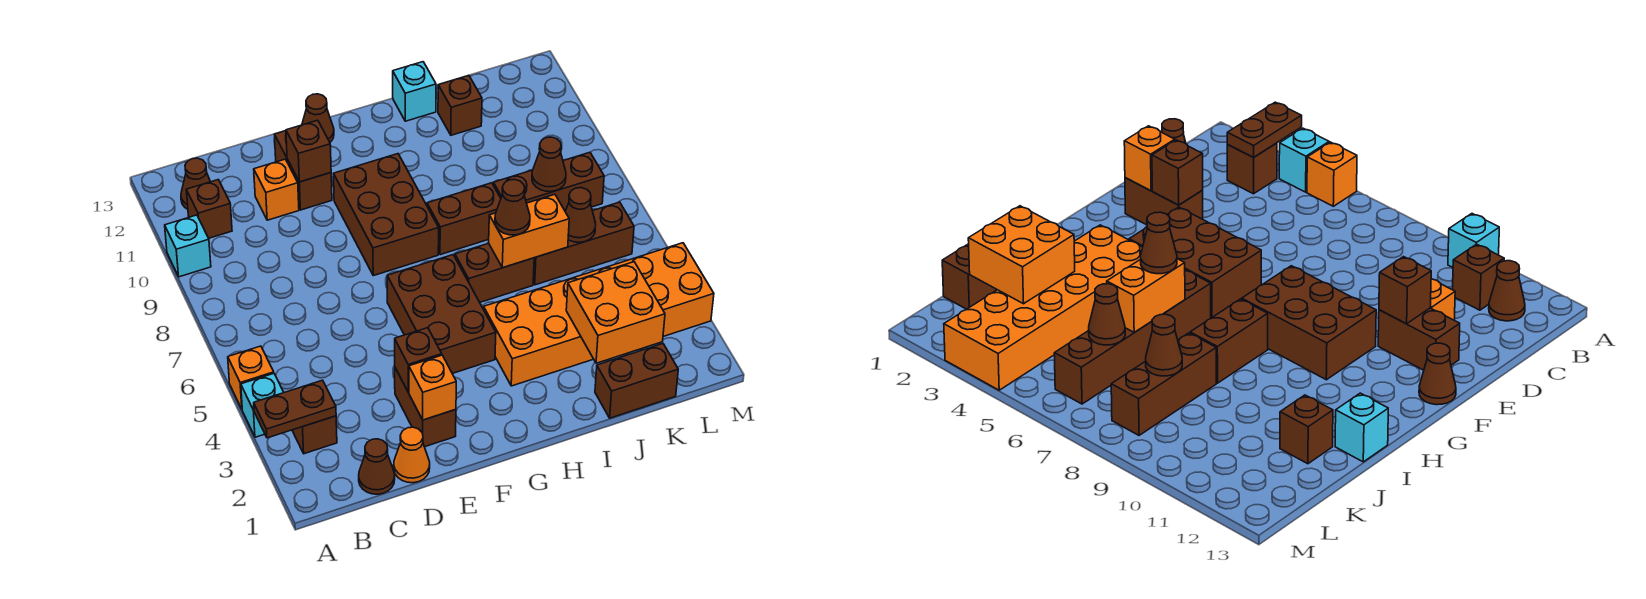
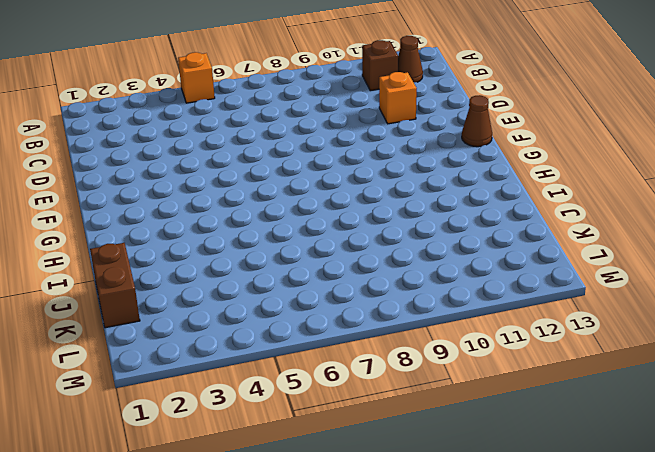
none -> cyan 1x1 brick [241,374,284,437]
none -> cyan 1x1 brick [165,215,211,277]
none -> brown 1x1 brick [292,416,337,454]
none -> brown 1x1 cone [359,439,395,494]

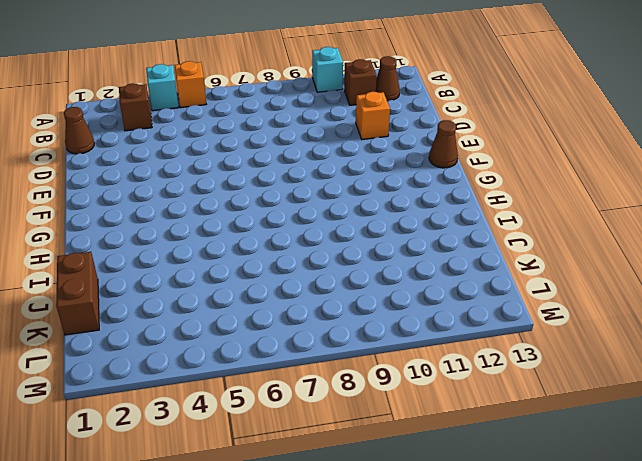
none -> orange 1x1 cone [394,427,430,483]
none -> brown 1x2 brick [395,368,456,447]
none -> brown 1x2 brick [274,131,332,210]
none -> brown 2x3 brick [387,255,496,374]

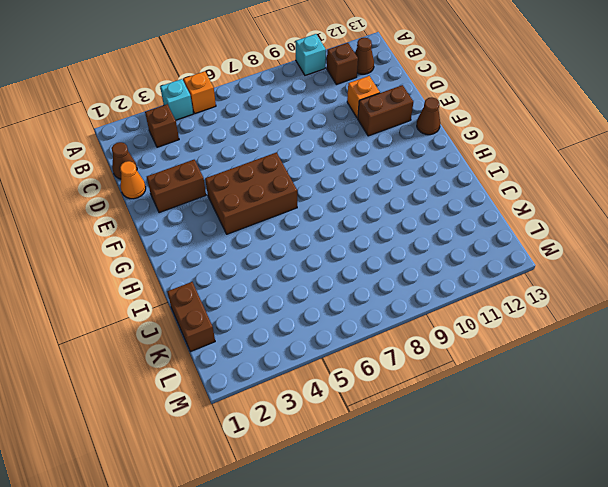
none -> brown 2x3 brick [334,154,439,276]
none -> orange 2x6 brick [484,243,714,386]
none -> brown 1x2 brick [455,243,534,302]
none -> brown 1x2 brick [427,183,501,255]

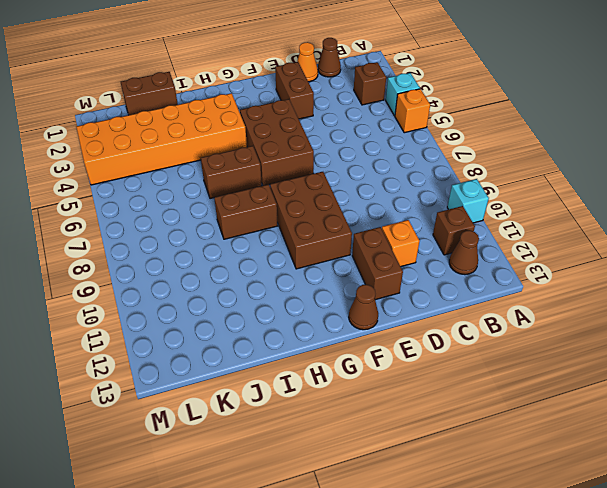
none -> cyan 1x1 brick [393,62,436,121]
none -> brown 1x3 brick [533,202,634,285]
none -> brown 1x3 brick [493,152,604,211]
none -> brown 1x1 brick [438,75,482,135]

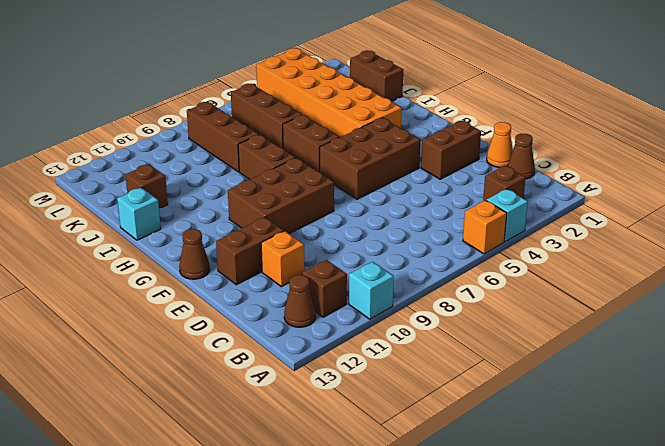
none -> brown 1x2 plate [254,380,336,438]
none -> orange 1x1 brick [409,355,456,420]
none -> brown 1x1 brick [395,328,442,392]
none -> brown 1x1 brick [286,120,331,182]

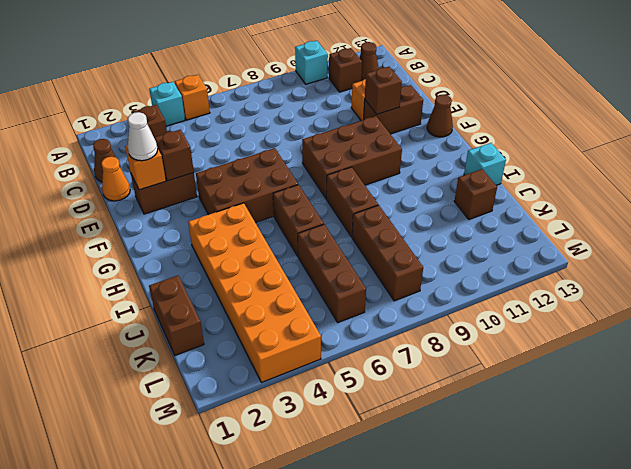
white 1x1 cone [128,112,158,161] -> none
none -> brown 1x2 plate [254,380,336,438]
none -> orange 1x2 brick [489,194,569,268]
none -> orange 2x2 brick [566,262,665,363]
none -> brown 1x1 cone [565,188,596,242]

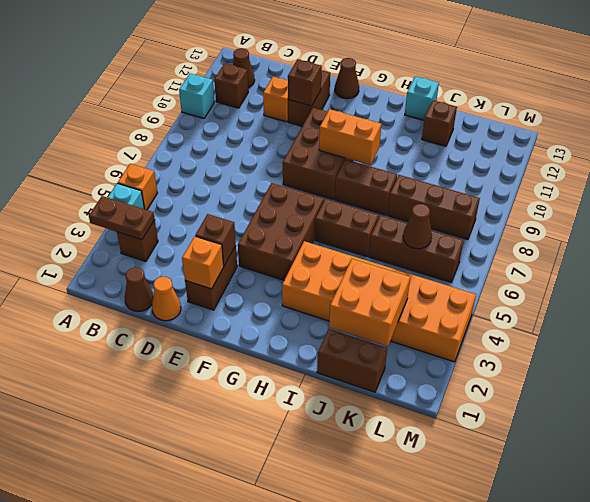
orange 1x2 brick [319,109,381,165] -> orange 1x2 brick moved to [489,194,569,268]
none -> brown 1x1 cone [532,137,566,192]
none -> brown 1x1 cone [495,179,530,235]

